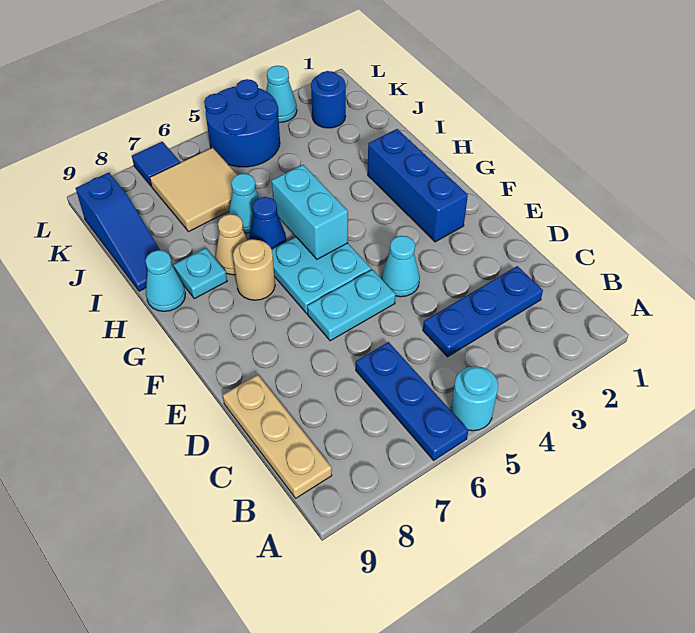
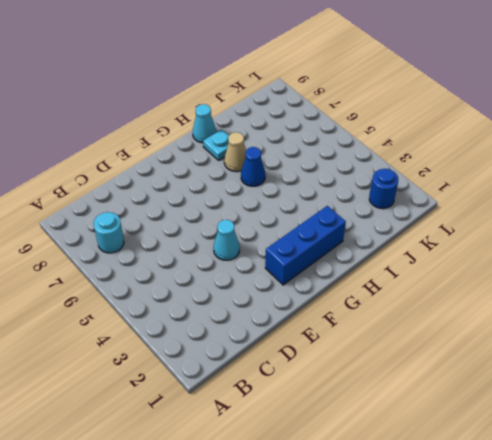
cyan 1x1 round brick [94,212,124,253] -> cyan 1x1 round brick moved to [451,366,498,431]
none -> blue 1x3 plate [356,342,468,460]
none -> tan 1x3 plate [223,375,332,498]
none -> blue 1x3 plate [423,266,543,357]

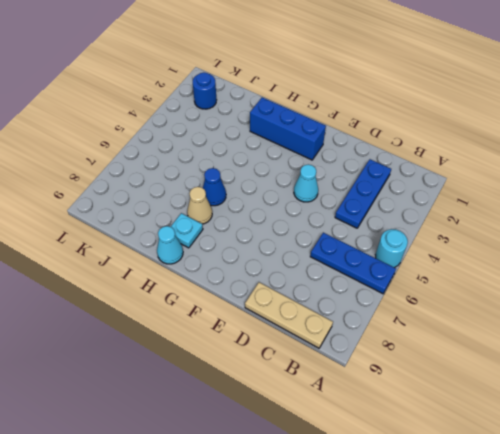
none -> cyan 1x2 plate [307,269,396,341]
none -> cyan 2x2 plate [272,237,371,314]
none -> tan 1x1 round brick [233,239,275,300]

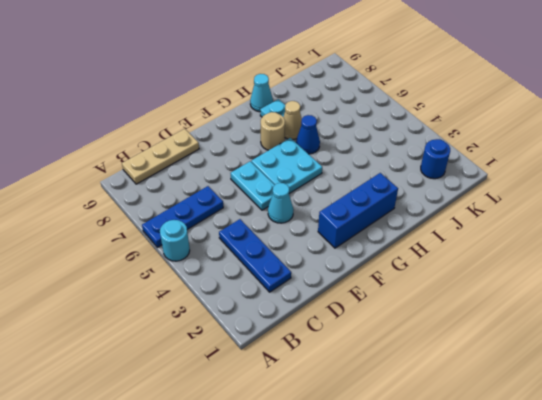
none -> cyan 1x1 cone [229,174,259,233]
none -> blue 1x3 slope [76,173,160,291]
none -> tan 2x2 tile [150,148,237,232]

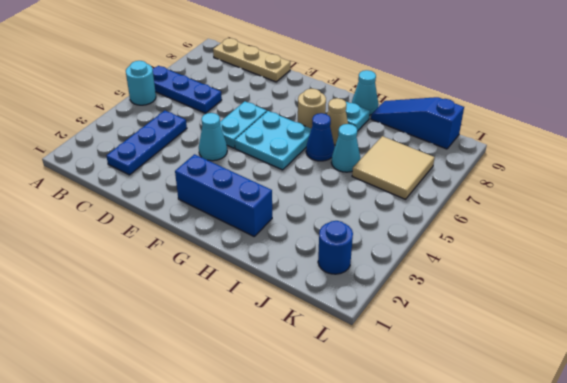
none -> blue 2x2 round brick [204,79,280,167]
none -> cyan 1x1 cone [266,66,297,122]
none -> blue 1x1 tile [132,142,180,186]

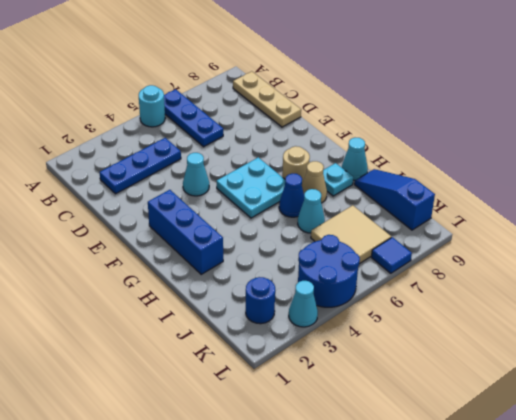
none -> cyan 1x2 plate [307,269,396,341]
none -> cyan 1x2 brick [272,165,348,259]

